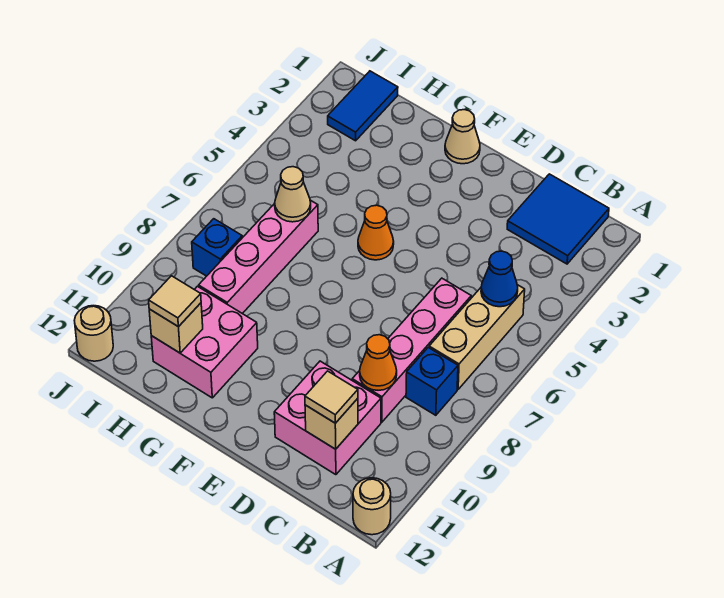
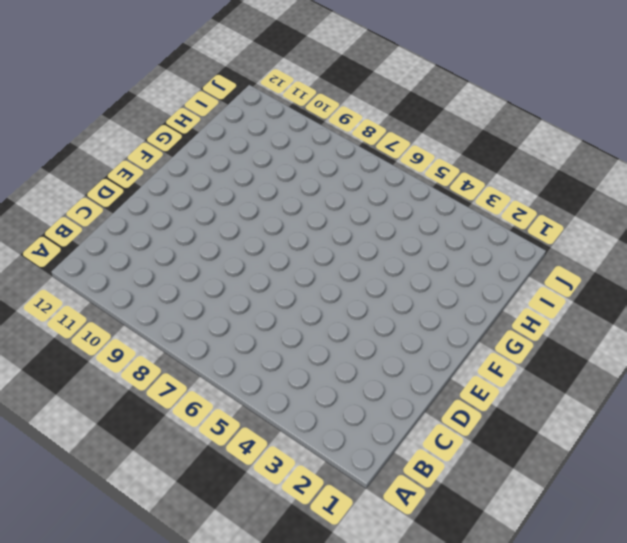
none -> tan 1x1 round brick [353,478,391,535]
none -> blue 2x2 tile [507,174,609,264]
none -> tan 1x3 brick [429,285,525,389]

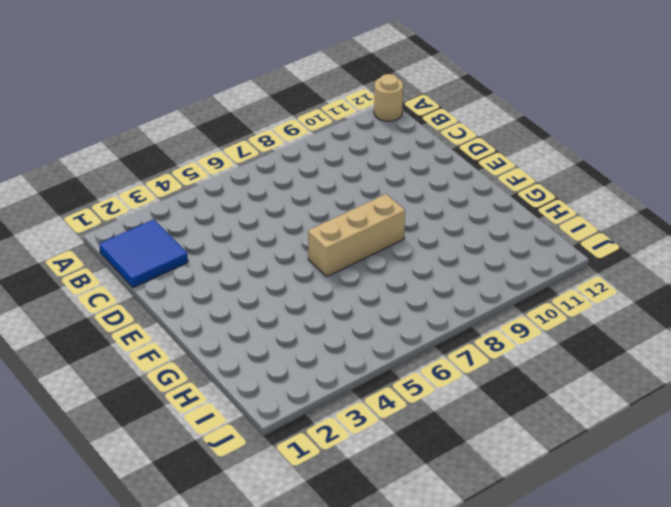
tan 1x3 brick [308,194,405,276] -> tan 1x3 brick moved to [429,285,525,389]
none -> blue 1x1 brick [406,348,458,415]
none -> pink 1x4 brick [352,278,471,422]
none -> pink 2x2 brick [274,361,381,475]

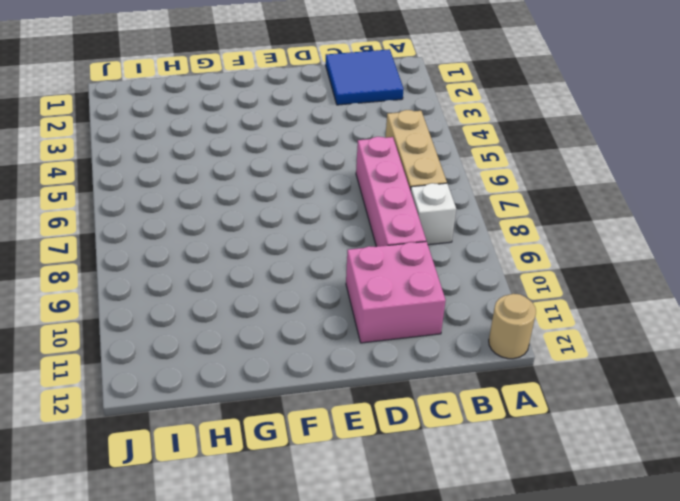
white 1x1 brick [411,183,456,245] -> blue 1x1 brick [406,348,458,415]
none -> tan 1x1 cone [445,110,480,164]
none -> orange 1x1 cone [358,205,394,260]
none -> pink 2x2 brick [151,286,258,398]

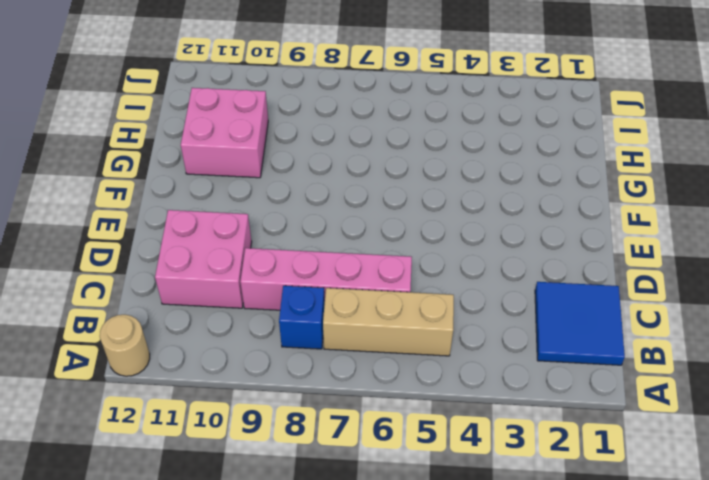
none -> tan 1x1 cone [445,110,480,164]
none -> orange 1x1 cone [358,205,394,260]
none -> pink 1x4 brick [199,200,318,314]

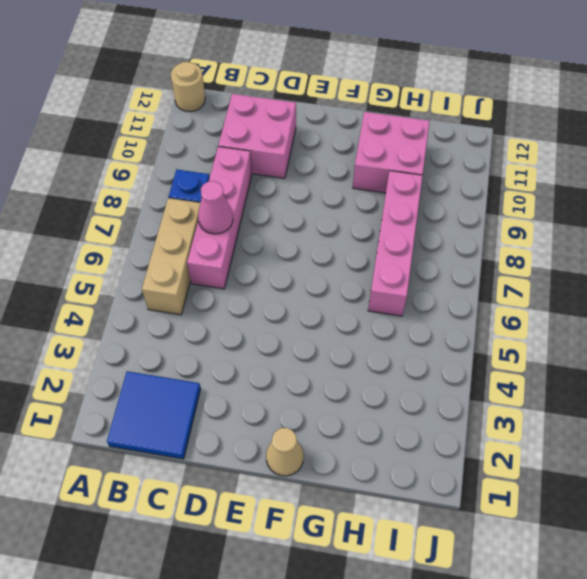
pink 1x1 cone [198,181,233,234] -> none
none -> orange 1x1 cone [358,205,394,260]
none -> blue 1x2 tile [328,71,398,141]
none -> blue 1x1 brick [192,219,242,276]

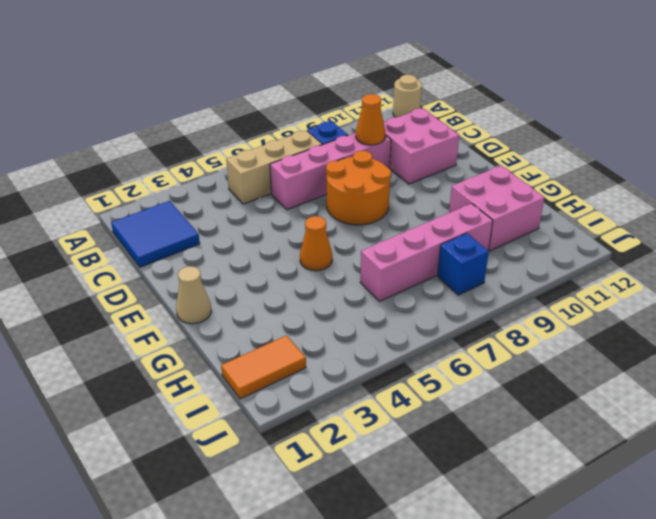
orange 2x2 round brick [326,151,391,225] -> none
orange 1x2 tile [221,335,306,399] -> blue 1x2 tile [328,71,398,141]
none -> tan 1x1 round brick [74,306,113,361]
none -> blue 1x1 cone [481,251,518,307]
none -> tan 1x1 brick [305,398,358,449]

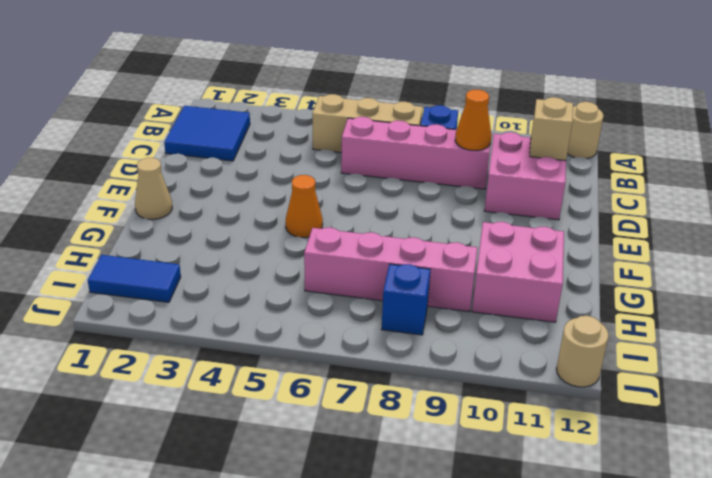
none -> blue 1x1 cone [481,251,518,307]
none -> tan 1x1 cone [275,167,311,222]
none -> tan 1x1 brick [149,303,203,353]

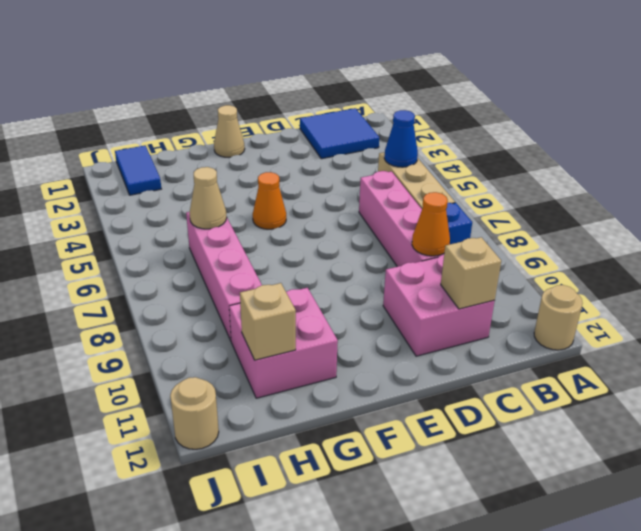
none -> blue 1x1 brick [192,219,242,276]
none -> tan 1x1 tile [305,371,358,423]
none -> tan 1x1 tile [149,276,201,327]

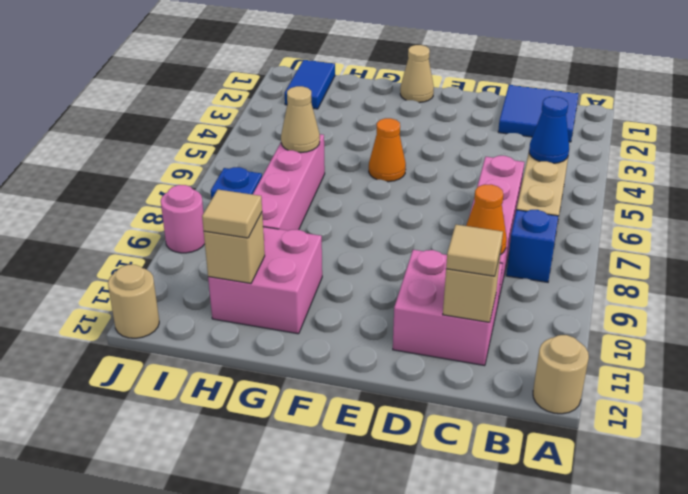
pink 1x1 round brick [161,185,205,253] -> none

